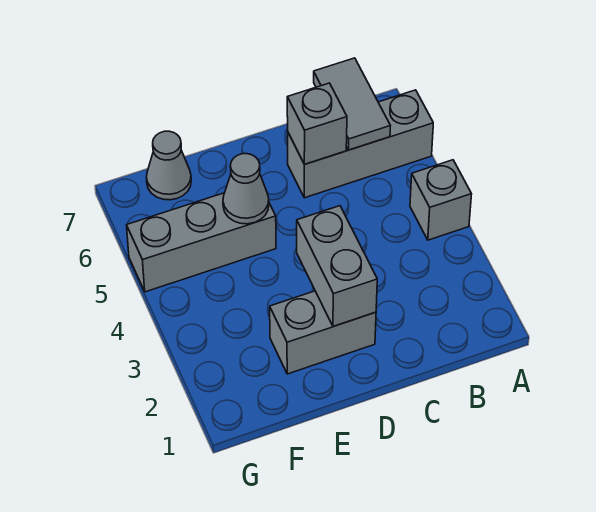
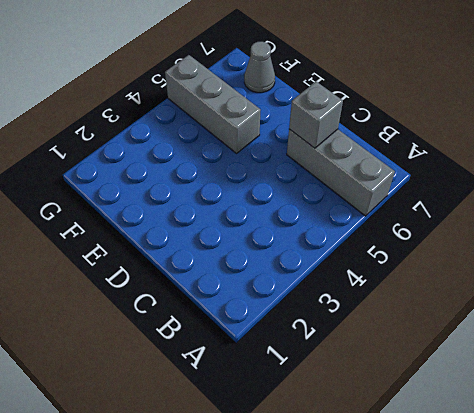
none -> grey 1x1 brick [410,160,472,240]
none -> grey 1x2 brick [270,291,376,374]

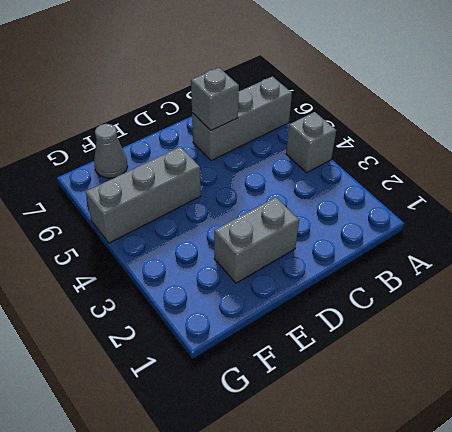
none -> grey 1x2 tile [314,58,390,150]
none -> grey 1x2 brick [297,206,377,327]

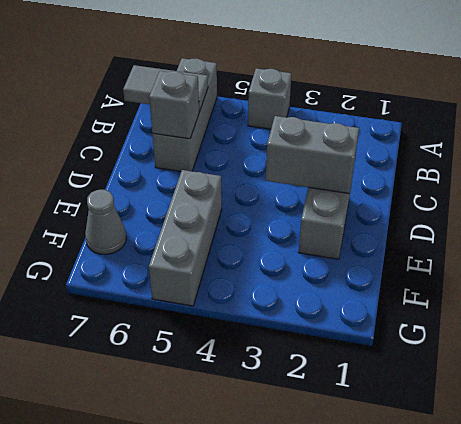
none -> grey 1x1 cone [223,154,269,224]

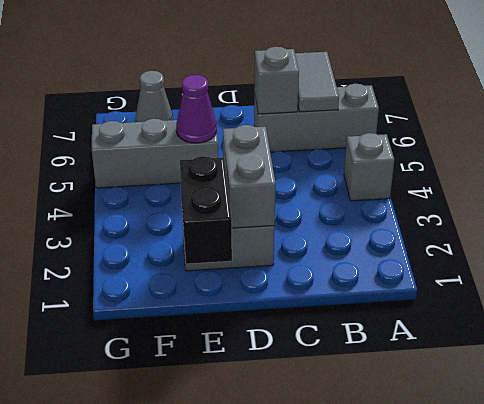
black 1x2 brick [180,156,232,264] -> none
purple 1x1 cone [176,75,217,143] -> grey 1x1 cone [223,154,269,224]

